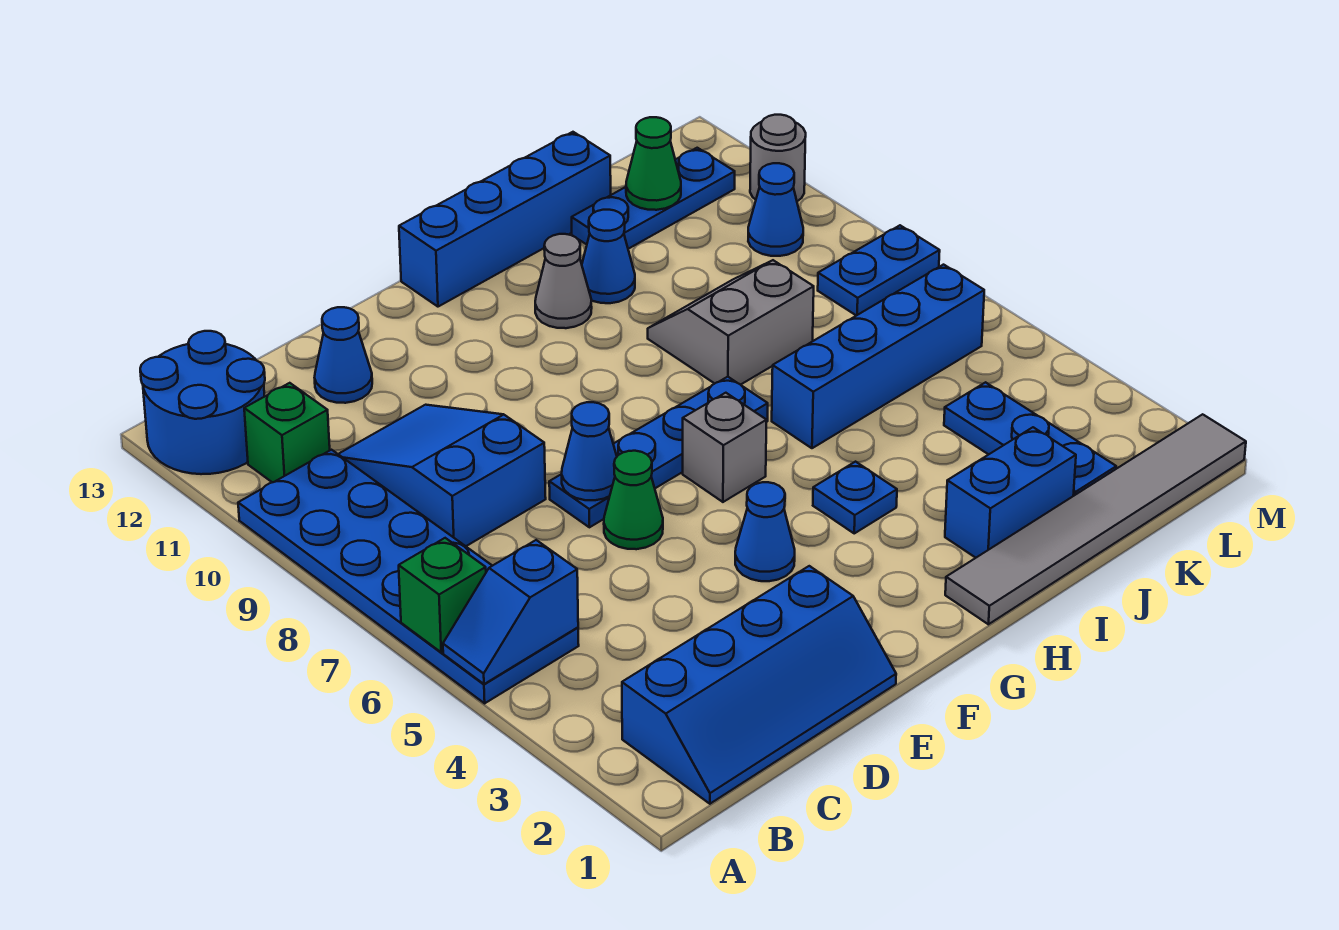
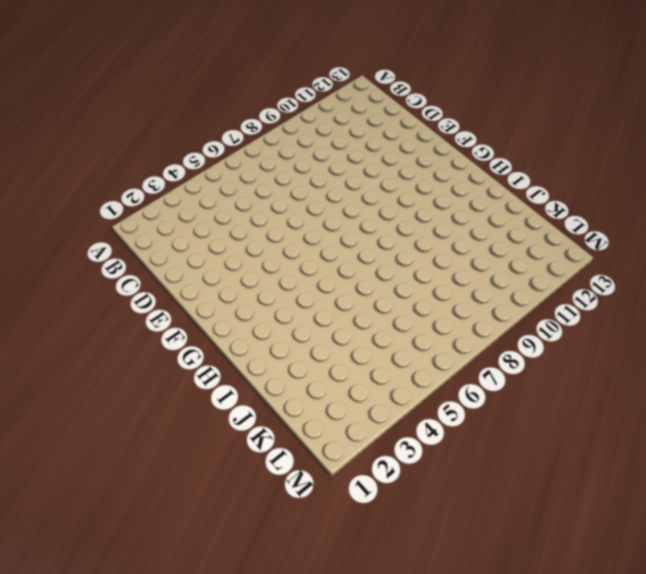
none -> blue 2x6 plate [238,450,579,703]
none -> blue 2x2 round brick [140,331,265,474]
none -> blue 2x4 slope [622,566,896,804]

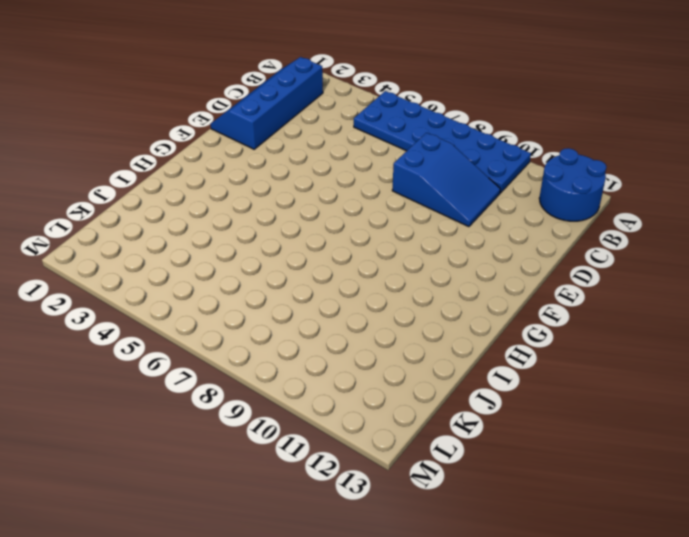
none -> green 1x1 brick [244,383,330,482]
none -> blue 1x1 cone [314,307,372,403]
none -> green 1x1 cone [604,451,663,549]

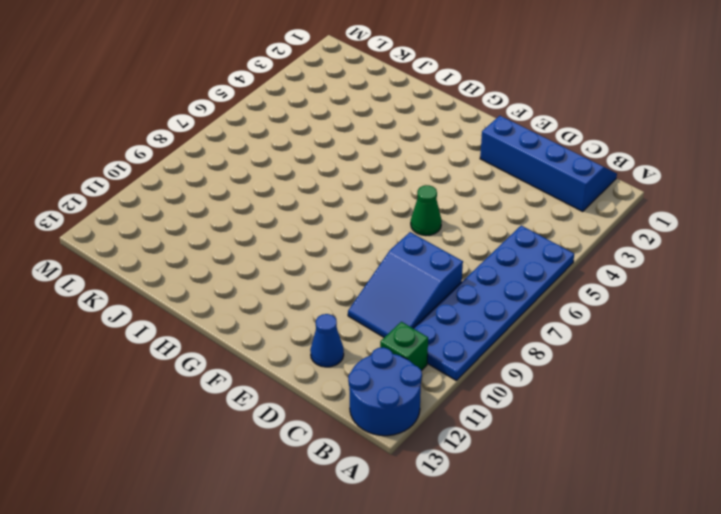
none -> blue 1x4 plate [549,377,768,527]
none -> blue 1x1 cone [735,482,795,581]
none -> grey 1x1 brick [683,393,767,502]

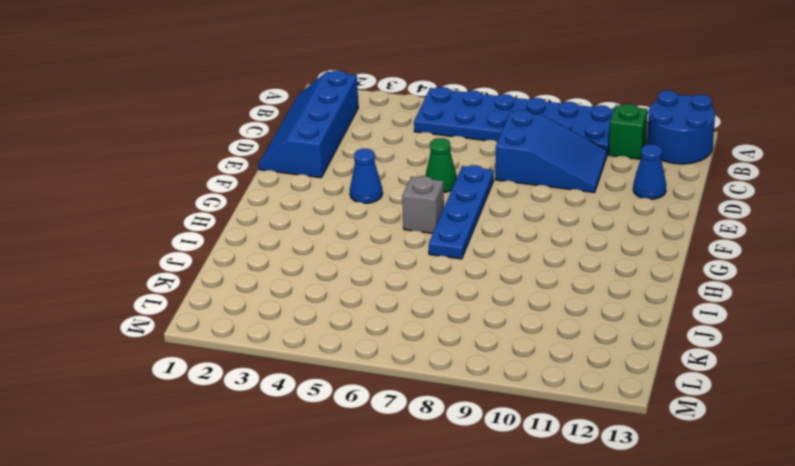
none -> blue 1x4 brick [399,132,611,307]
none -> grey 1x6 tile [945,414,1246,624]
none -> blue 1x1 plate [813,462,897,533]

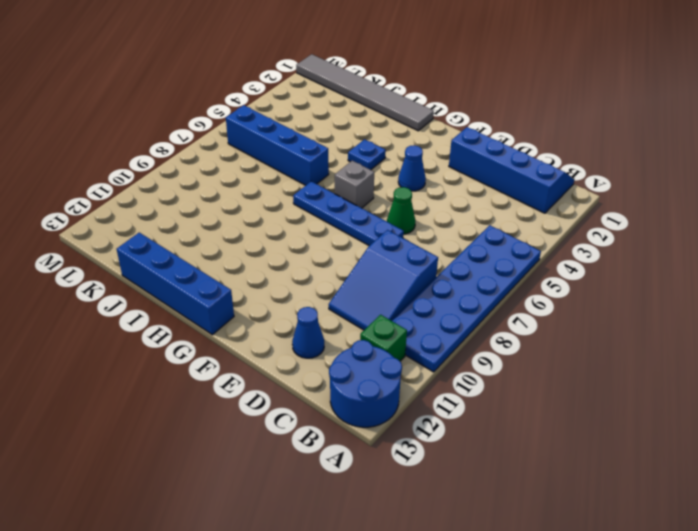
none -> grey 1x1 cone [535,234,592,328]
none -> blue 1x2 brick [945,427,1076,558]
none -> grey 2x2 slope [648,260,814,385]

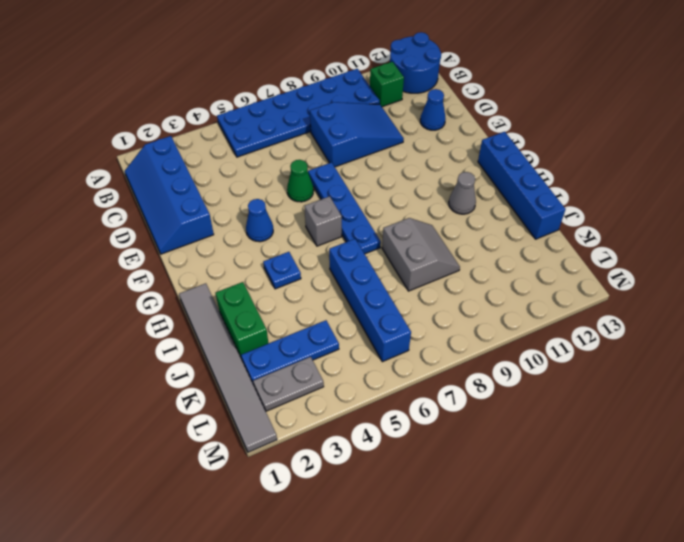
green 1x2 brick [216,282,269,359] -> blue 1x2 brick [945,427,1076,558]
grey 1x2 plate [253,357,324,411] -> none
none -> blue 1x1 cone [582,210,635,303]
none -> blue 1x3 plate [572,148,735,249]
none -> blue 1x2 plate [818,225,940,316]

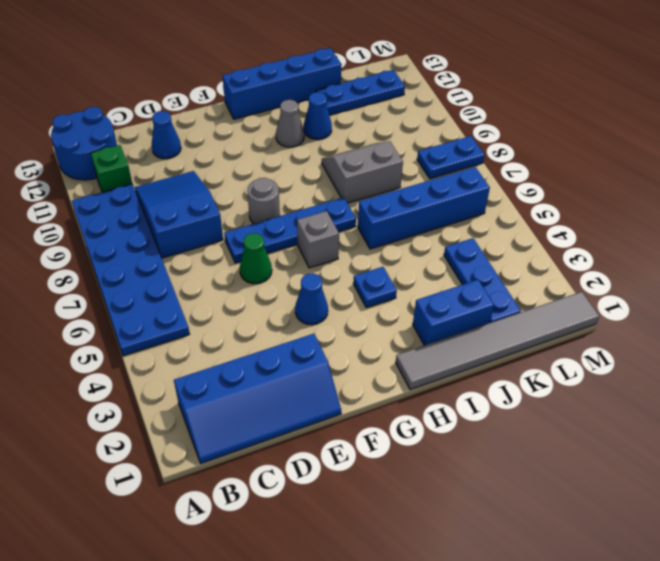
grey 1x1 round brick [247,178,280,224] -> grey 1x1 round brick moved to [750,115,806,201]
none -> blue 1x1 cone [748,163,803,256]
none -> blue 1x2 slope [443,540,578,684]
none -> green 1x1 brick [399,538,486,652]

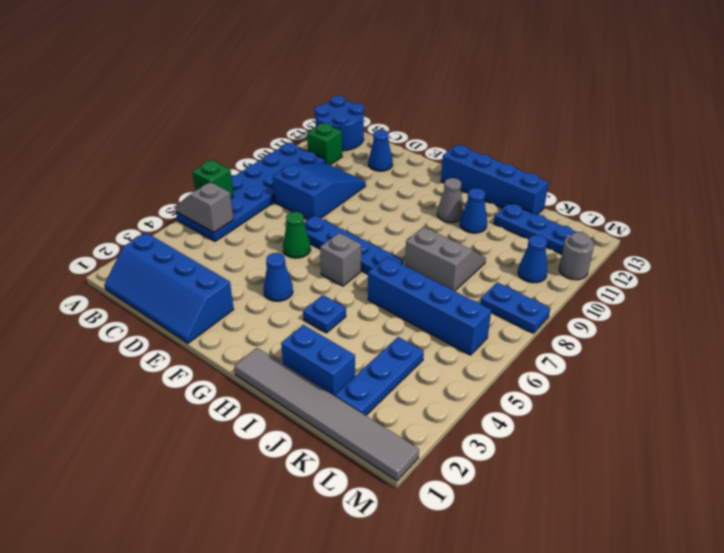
grey 1x2 slope [175,182,233,232] -> blue 1x2 slope [443,540,578,684]
none -> blue 1x1 cone [562,402,617,500]
none -> green 1x1 cone [626,117,681,210]

